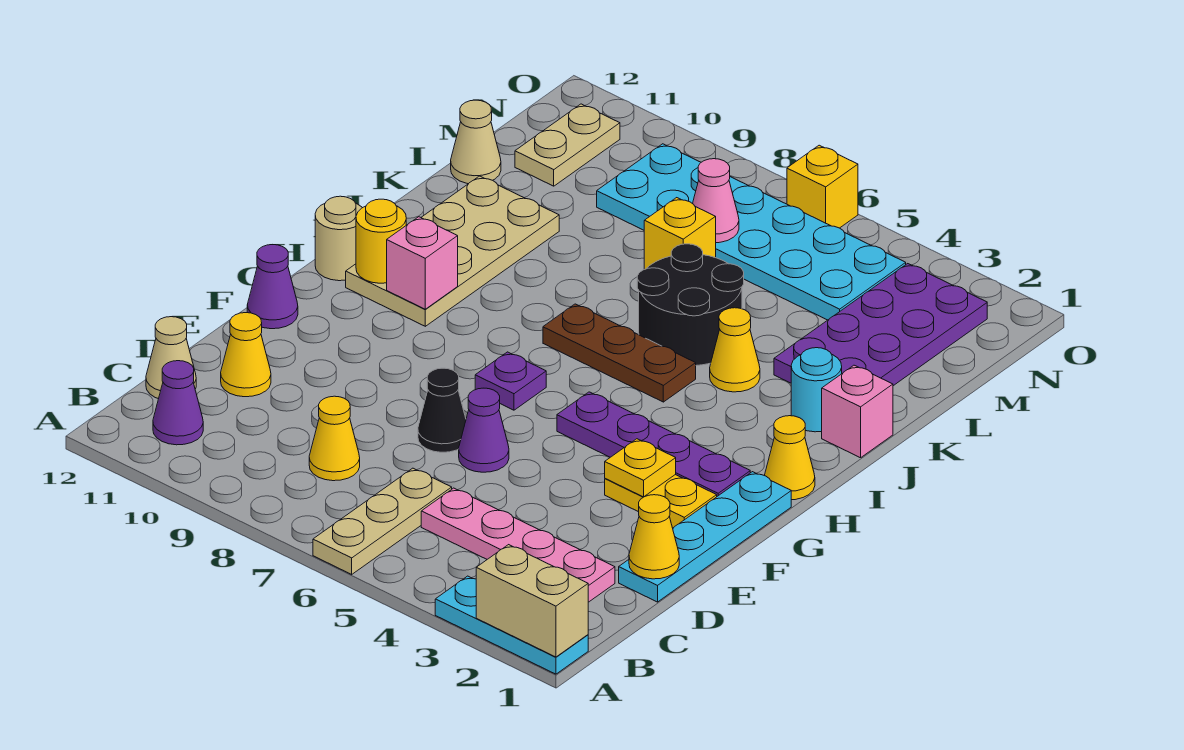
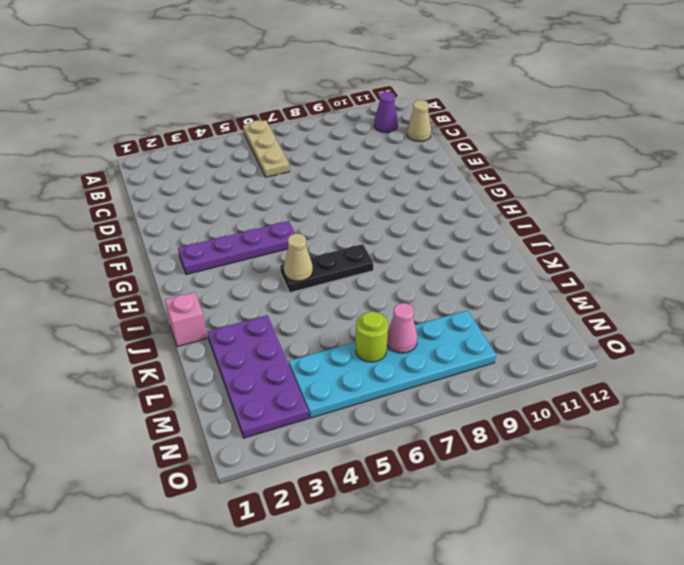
black 1x3 plate [280,244,373,292] -> brown 1x3 plate [543,304,696,402]
tan 1x1 cone [284,234,313,281] -> tan 1x1 cone moved to [451,100,501,184]
lime 1x1 round brick [356,312,388,362] -> none
none -> cyan 1x3 plate [435,576,588,674]
none -> pink 1x4 plate [421,488,615,602]
none -> yellow 1x1 cone [309,396,360,481]
none -> cyan 1x4 plate [619,472,791,602]

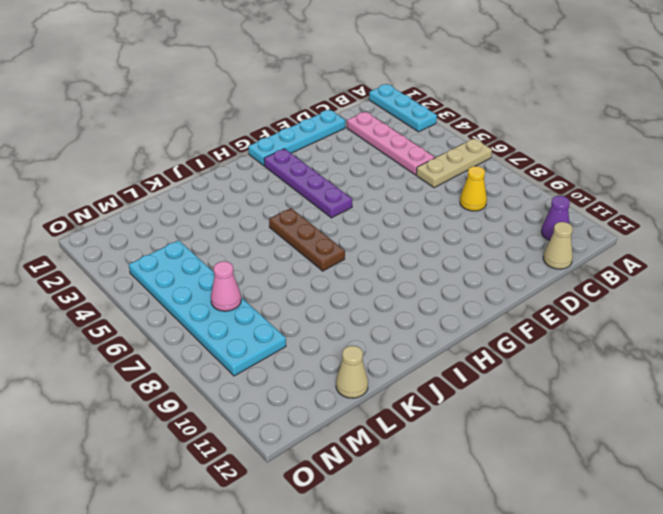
none -> yellow 1x1 cone [221,313,271,397]
none -> purple 1x1 cone [459,388,509,472]
none -> black 1x1 cone [418,368,466,452]
none -> yellow 1x2 plate [605,475,717,528]

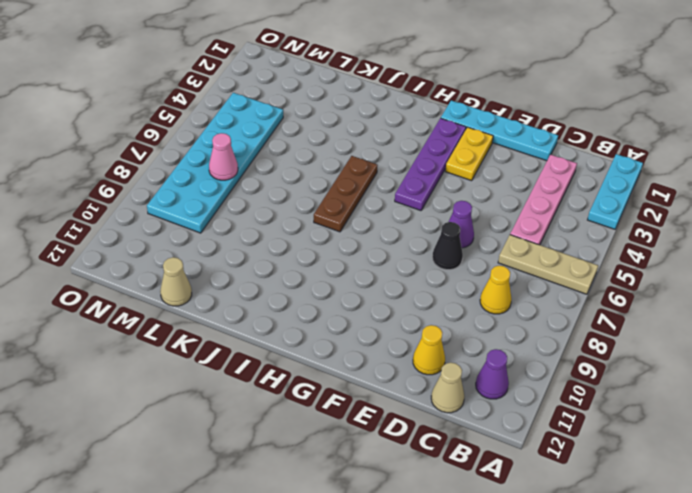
none -> purple 1x1 cone [247,245,298,329]
none -> purple 1x1 plate [475,352,546,410]
none -> yellow 1x1 cone [764,416,815,500]
none -> tan 2x4 plate [346,176,559,326]

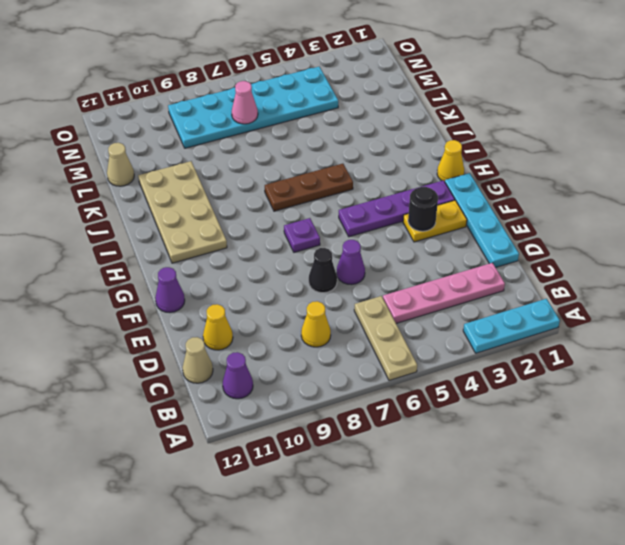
black 1x1 round brick [408,187,438,231] -> yellow 1x1 plate [605,439,676,497]
none -> tan 1x1 round brick [315,196,362,281]
none -> pink 1x1 brick [822,365,893,458]
none -> cyan 1x1 round brick [791,348,842,432]
none -> yellow 1x1 cone [710,308,760,392]

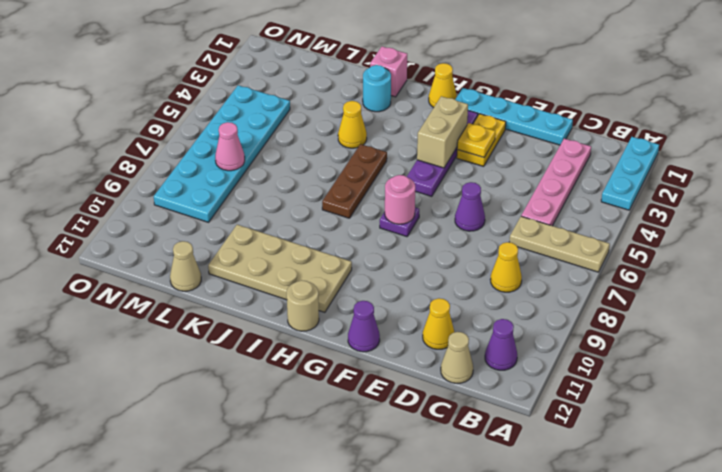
tan 1x2 brick [417,96,468,168] -> tan 1x2 brick moved to [476,545,588,657]
pink 1x1 round brick [385,175,415,224] -> none
none -> black 1x1 cone [418,368,466,452]
none -> black 2x2 round brick [637,244,744,365]
none -> purple 2x4 plate [774,264,987,386]
none -> yellow 1x1 brick [644,198,716,269]

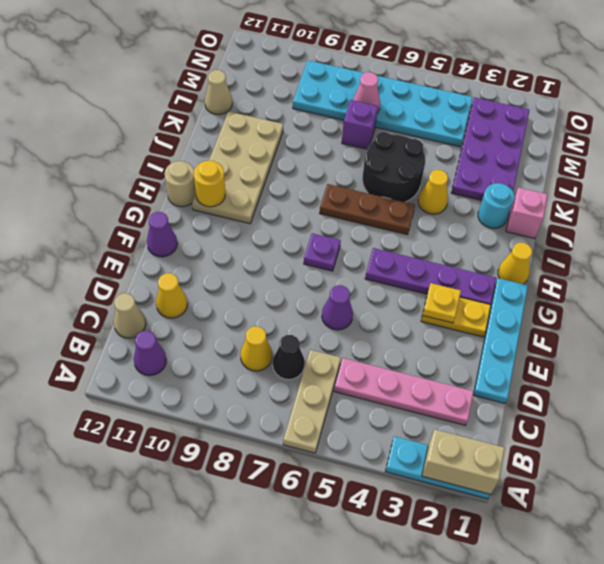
black 1x1 cone [273,335,305,379] -> black 1x1 cone moved to [418,368,466,452]
purple 1x1 brick [342,100,378,149] -> yellow 1x1 brick [644,198,716,269]
none -> tan 1x2 plate [515,104,620,186]
none -> yellow 1x1 brick [787,145,858,228]
none -> yellow 1x1 cone [629,495,679,579]
none -> pink 1x1 brick [387,217,458,309]

